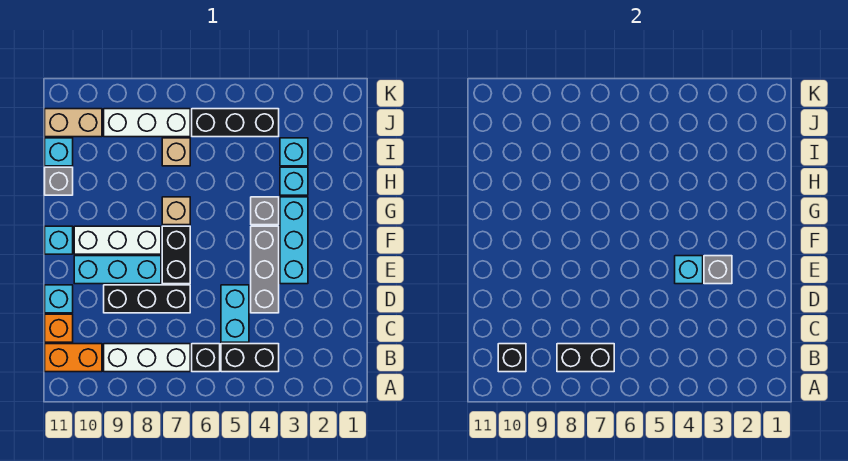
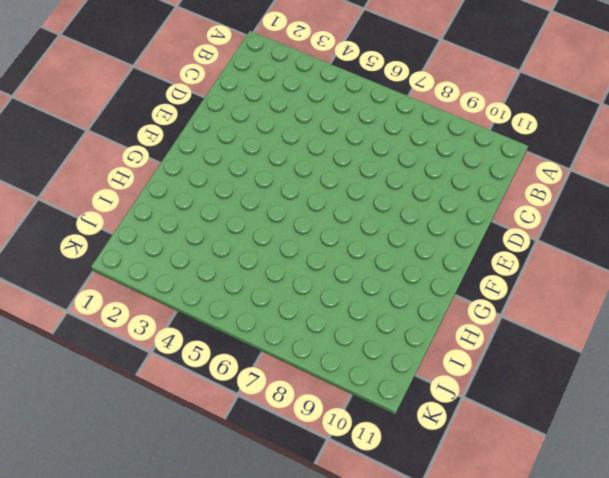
none -> black 1x2 brick [221,344,279,372]
none -> black 1x1 brick [192,344,220,372]
none -> white 1x3 brick [104,344,190,372]

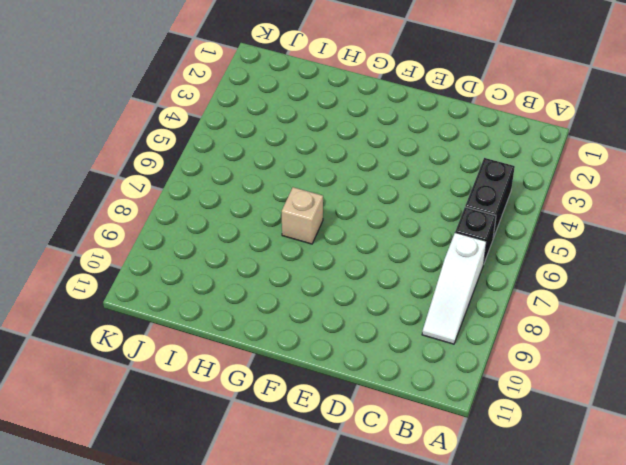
white 1x3 slope [422,233,486,344] -> white 1x3 brick [104,344,190,372]
none -> orange 1x2 brick [45,344,102,372]
none -> cyan 1x2 brick [221,285,249,342]
none -> orange 1x1 brick [45,314,73,342]

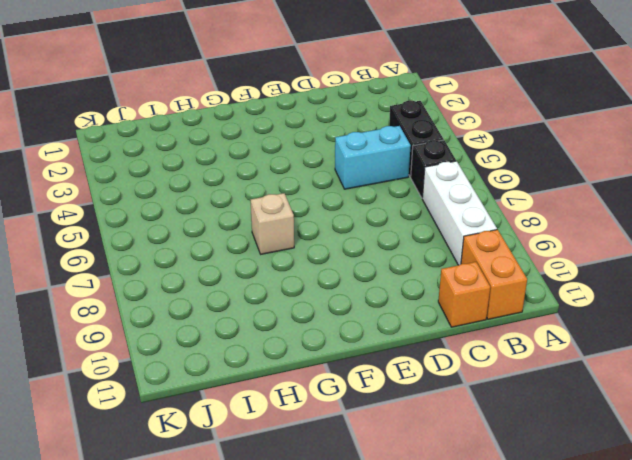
none -> grey 1x3 brick [251,226,279,313]
none -> black 1x3 brick [104,285,190,313]
none -> cyan 1x1 brick [45,285,73,313]

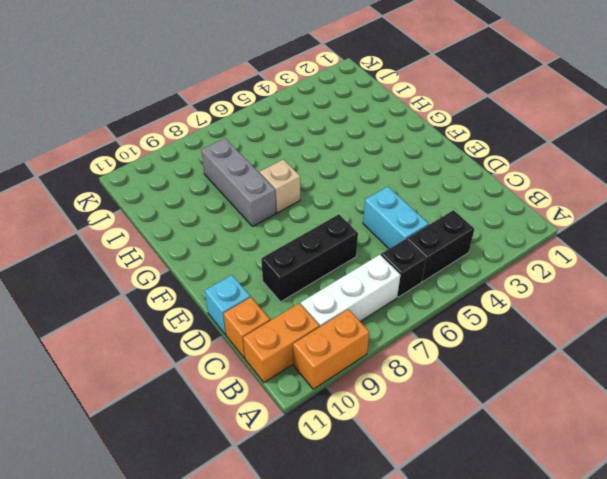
orange 1x2 brick [293,309,369,389] -> none
grey 1x3 brick [201,138,276,227] -> grey 1x3 brick moved to [251,226,279,313]
none -> cyan 1x3 brick [280,197,308,284]
none -> black 1x2 brick [162,226,190,284]
none -> cyan 1x3 brick [74,256,161,284]

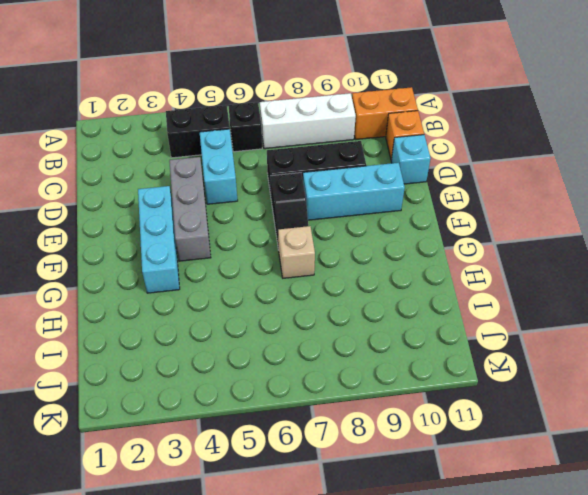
black 1x2 slope [270,173,308,250] -> black 1x2 brick [162,226,190,284]
none -> white 1x3 brick [74,226,161,254]
none -> cyan 1x1 brick [45,226,73,254]
none -> grey 1x1 brick [251,197,279,225]

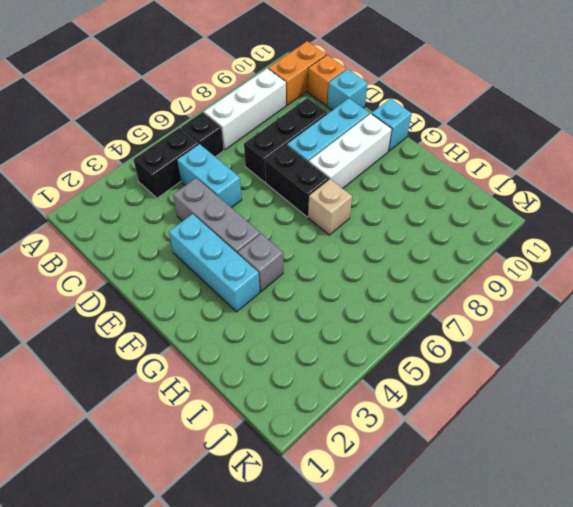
none -> cyan 1x1 brick [280,167,308,195]
none -> grey 1x1 brick [45,167,73,195]
none -> cyan 1x1 brick [280,138,308,166]

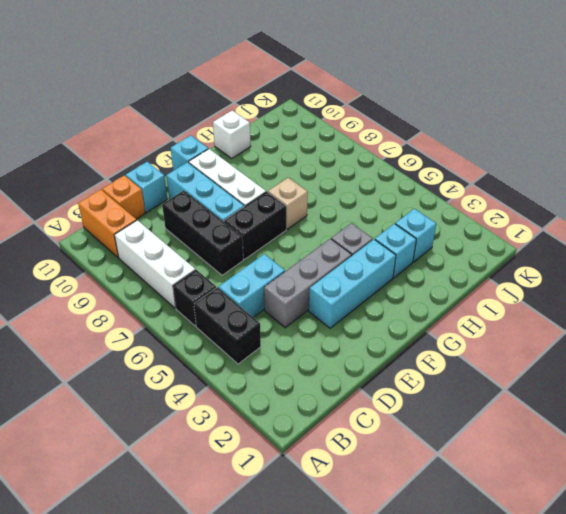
white 1x1 brick [213,110,251,159] -> grey 1x1 brick [45,167,73,195]
none -> tan 1x1 brick [162,138,190,166]
none -> cyan 1x1 brick [45,138,73,166]
none -> black 1x3 brick [192,109,279,137]

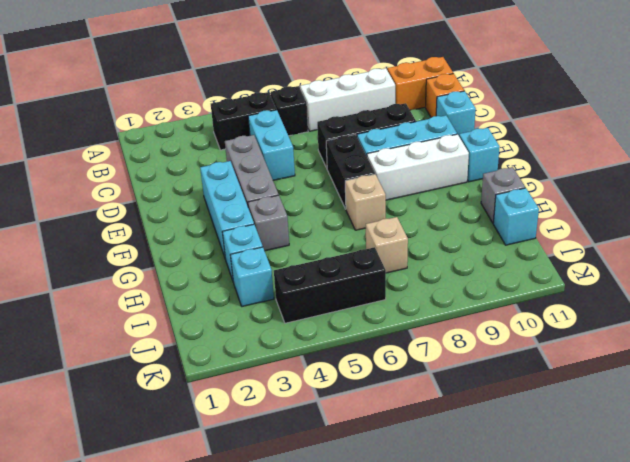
none -> white 1x3 brick [104,109,190,137]
none -> tan 1x2 brick [45,109,102,137]
none -> black 1x2 brick [557,344,614,372]

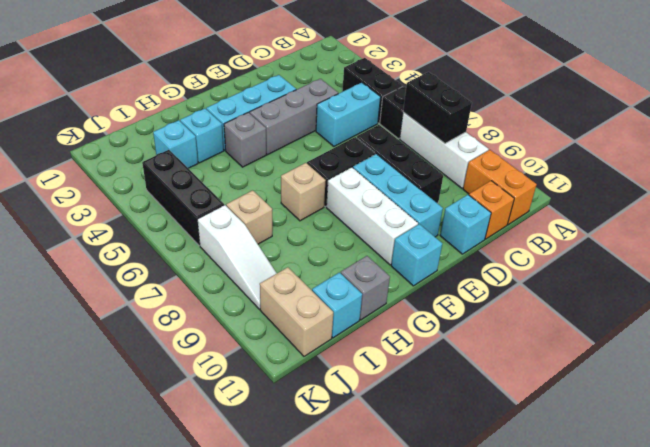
white 1x3 slope [197,205,277,309] -> white 1x3 brick [104,109,190,137]
none -> black 1x1 brick [498,344,526,372]
none -> grey 1x1 brick [704,256,732,284]
none -> cyan 1x1 brick [675,256,703,284]

